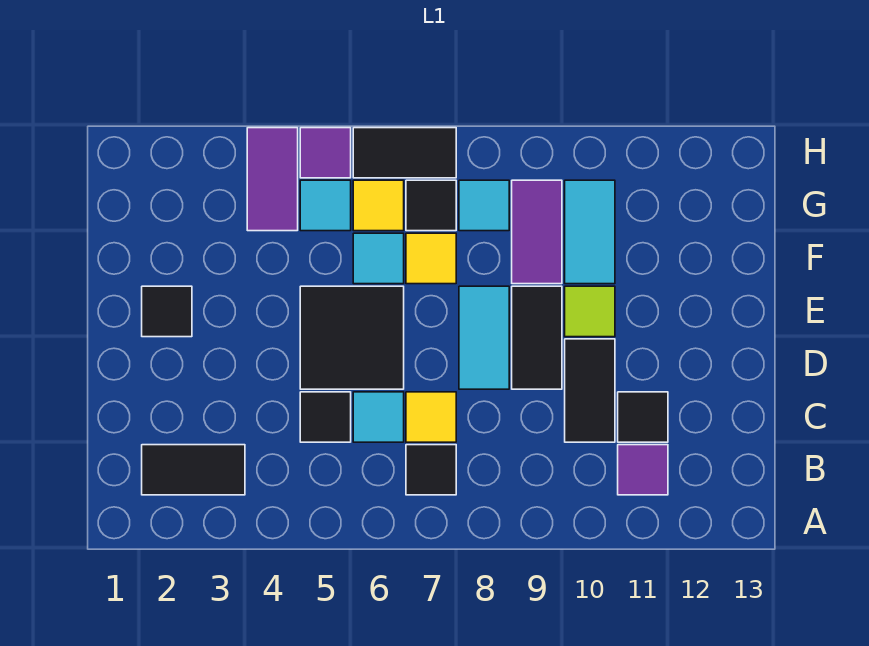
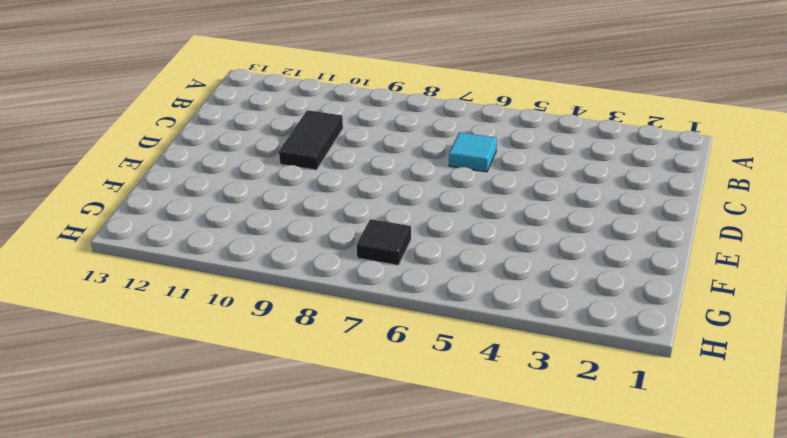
none -> black 1x2 tile [142,445,245,495]
none -> black 1x1 tile [406,445,456,495]
none -> purple 1x1 tile [618,445,668,495]

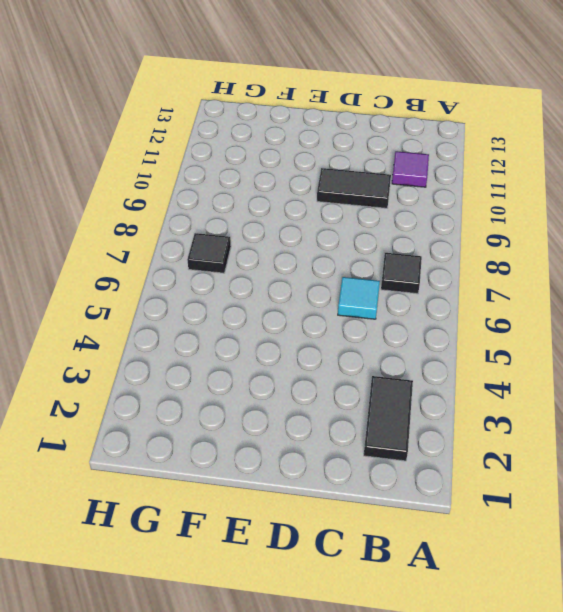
none -> black 1x1 tile [300,392,351,442]
none -> yellow 1x1 tile [406,392,456,442]
none -> black 1x1 tile [618,392,668,442]

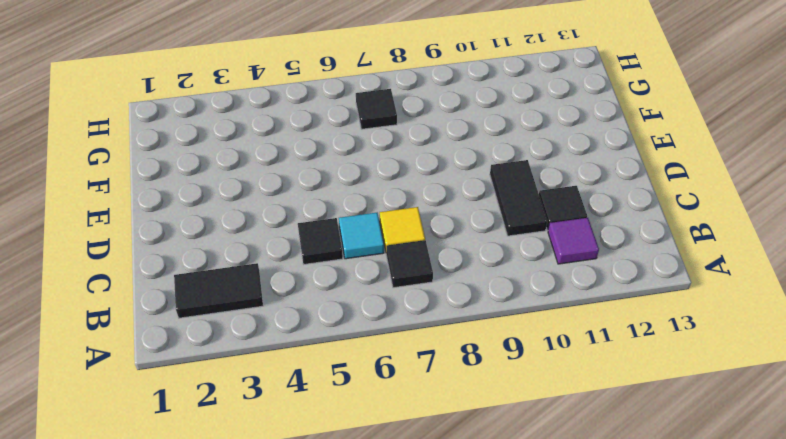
none -> black 2x2 tile [300,286,404,389]
none -> cyan 1x2 tile [459,286,509,389]
none -> black 1x2 tile [512,286,562,389]

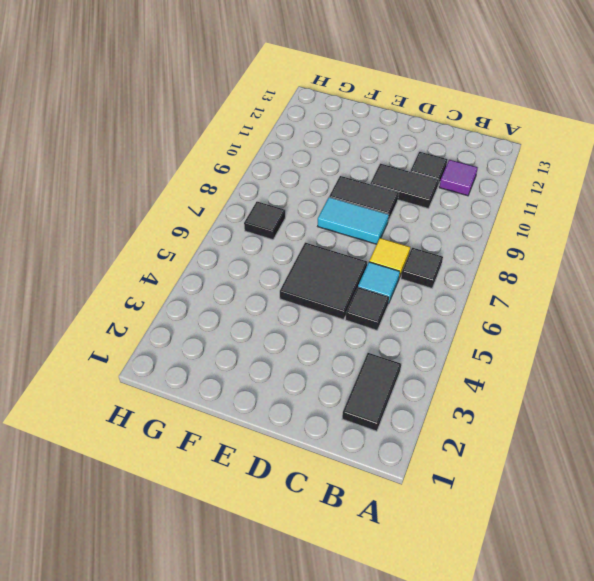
none -> black 1x1 tile [142,286,192,337]
none -> lime 1x1 tile [565,286,615,337]
none -> cyan 1x1 tile [353,233,404,284]

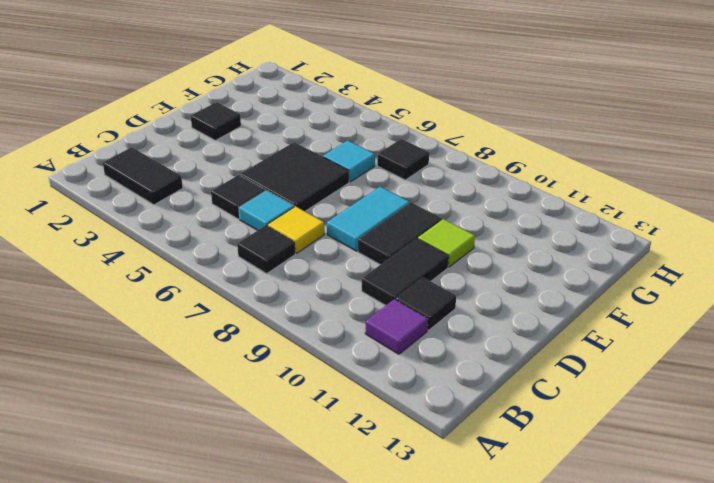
none -> yellow 1x1 tile [406,233,456,284]
none -> purple 1x2 tile [512,180,562,284]
none -> cyan 1x2 tile [565,180,615,284]

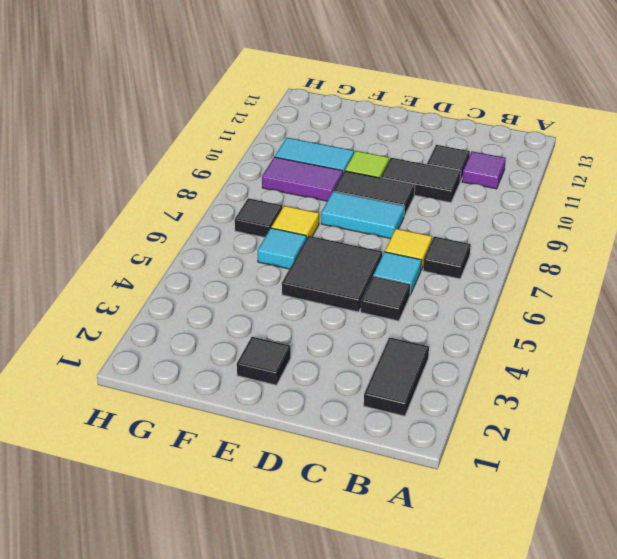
none -> purple 1x2 tile [247,128,298,231]
none -> cyan 1x1 tile [300,180,351,231]
none -> yellow 1x1 tile [353,180,404,231]

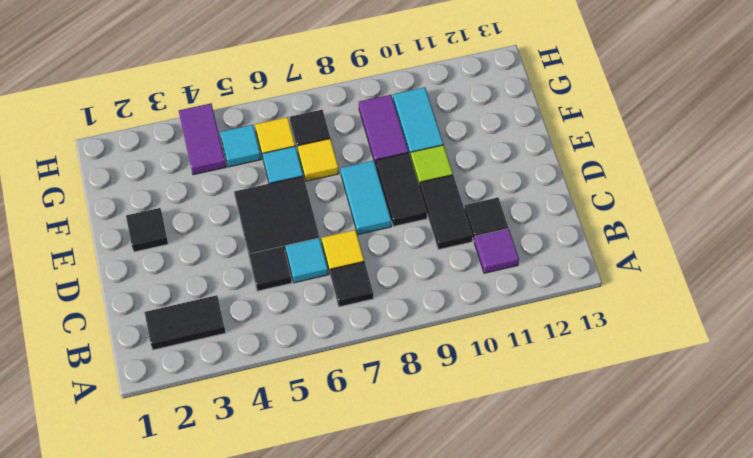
none -> cyan 1x1 tile [459,180,509,231]
none -> purple 1x1 tile [300,128,351,178]
none -> black 1x2 tile [353,128,456,178]

